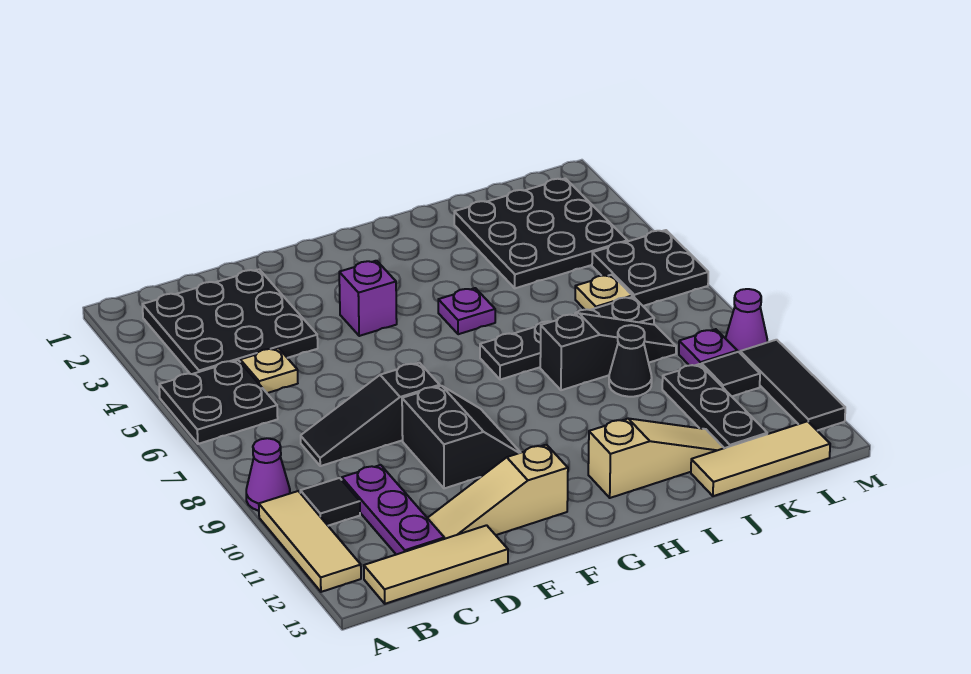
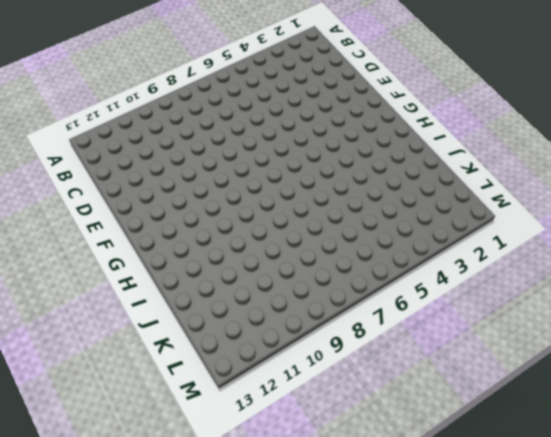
none -> black 2x2 plate [159,360,278,444]
none -> purple 1x1 cone [246,438,290,511]
none -> tan 1x3 tile [259,491,361,592]

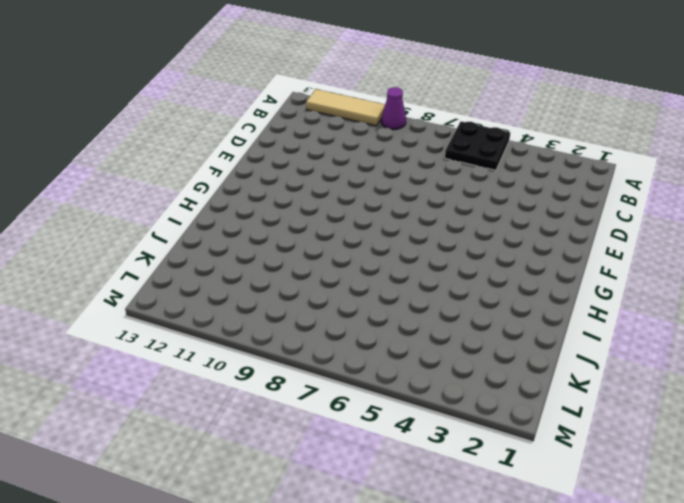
none -> black 3x3 plate [142,269,318,374]
none -> black 1x1 tile [300,478,360,526]
none -> tan 1x3 tile [364,525,508,604]

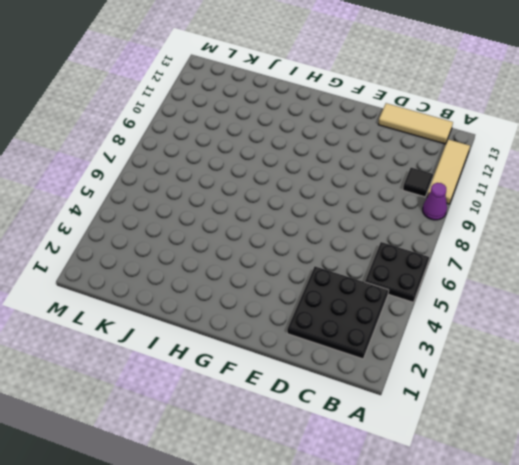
none -> tan 1x1 plate [240,348,298,393]
none -> black 1x3 slope [301,363,440,466]
none -> purple 1x3 plate [342,465,444,555]

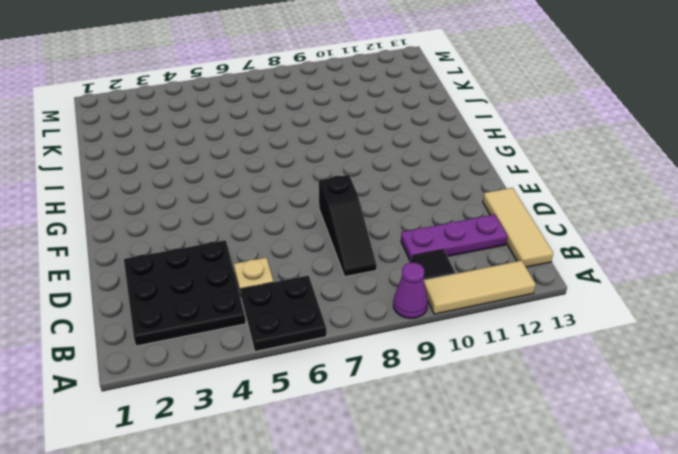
none -> tan 1x3 slope [428,445,568,539]
none -> black 2x2 slope [402,386,521,488]
none -> purple 1x1 brick [339,261,397,336]

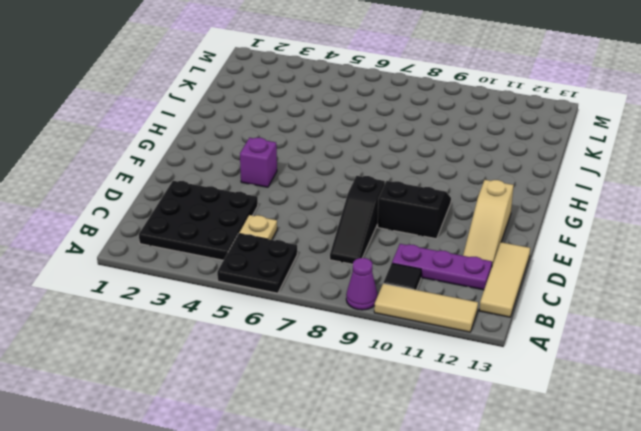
none -> purple 1x1 plate [438,288,495,334]
none -> black 1x4 plate [480,297,654,380]
none -> tan 1x3 slope [588,419,724,498]

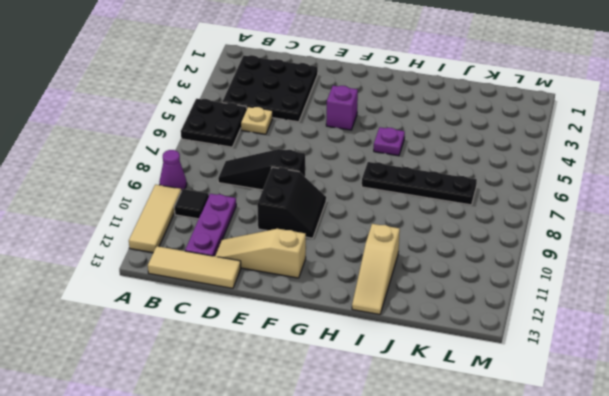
tan 1x3 slope [352,224,400,315] -> tan 1x3 slope turned to [588,419,724,498]
none -> black 1x3 slope [540,313,676,390]
none -> black 3x3 plate [454,178,627,288]
none -> black 1x1 cone [609,325,652,397]

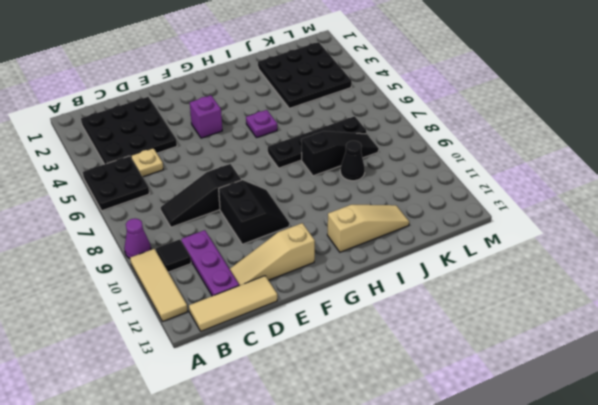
none -> tan 1x3 tile [691,421,830,496]
none -> tan 1x1 plate [575,275,632,310]
none -> black 1x3 plate [662,364,767,448]

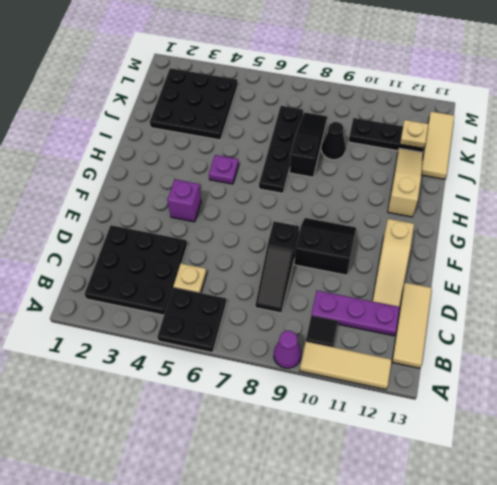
tan 1x1 plate [400,120,428,149] -> tan 1x1 plate moved to [575,275,632,310]
none -> black 2x2 plate [592,230,708,306]
none -> purple 1x1 plate [679,329,737,366]
none -> black 1x1 tile [702,352,760,396]

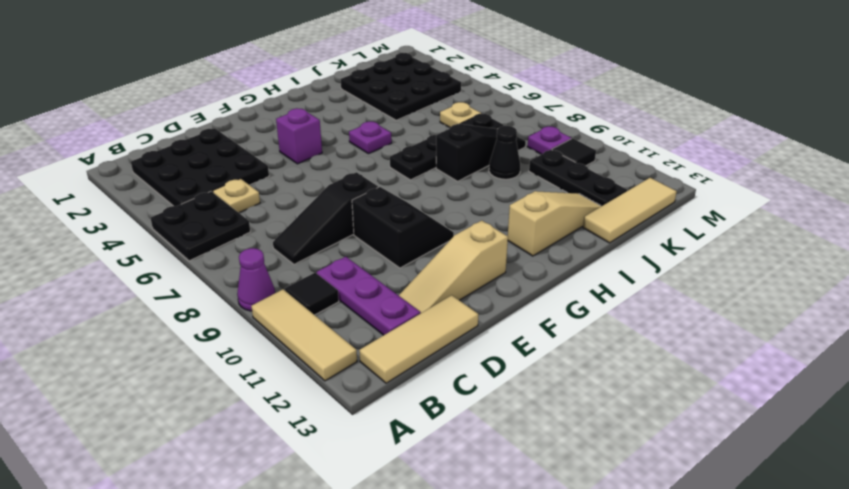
none -> black 2x2 plate [592,230,708,306]
none -> purple 1x1 cone [725,289,767,353]
none -> black 1x3 tile [740,340,845,431]

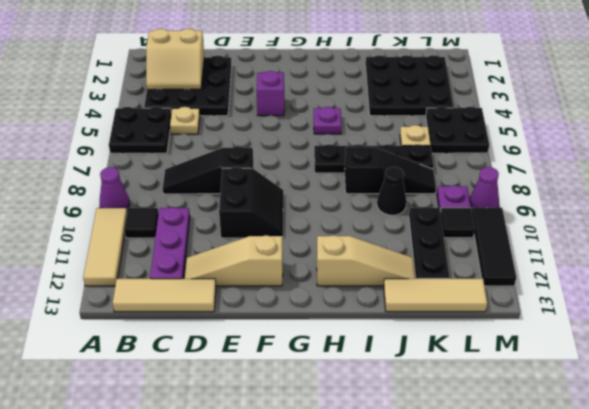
tan 2x2 slope [146,29,204,90] -> none

